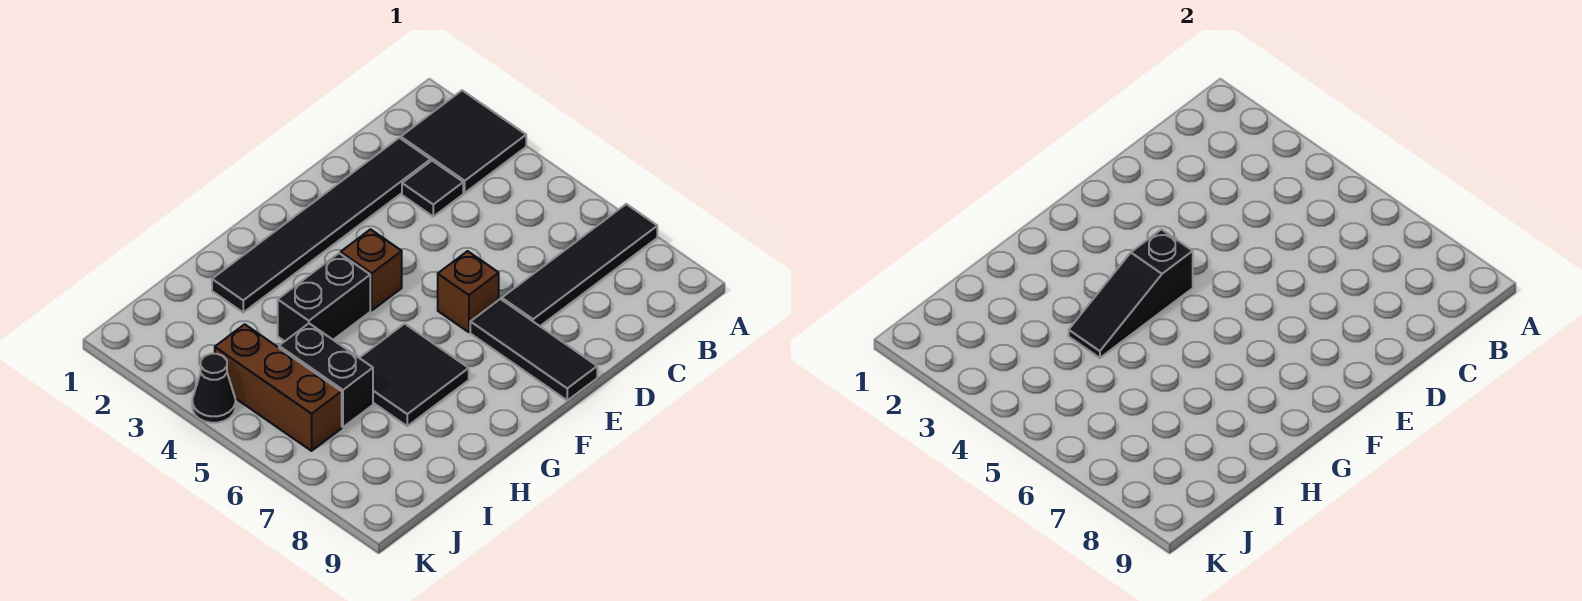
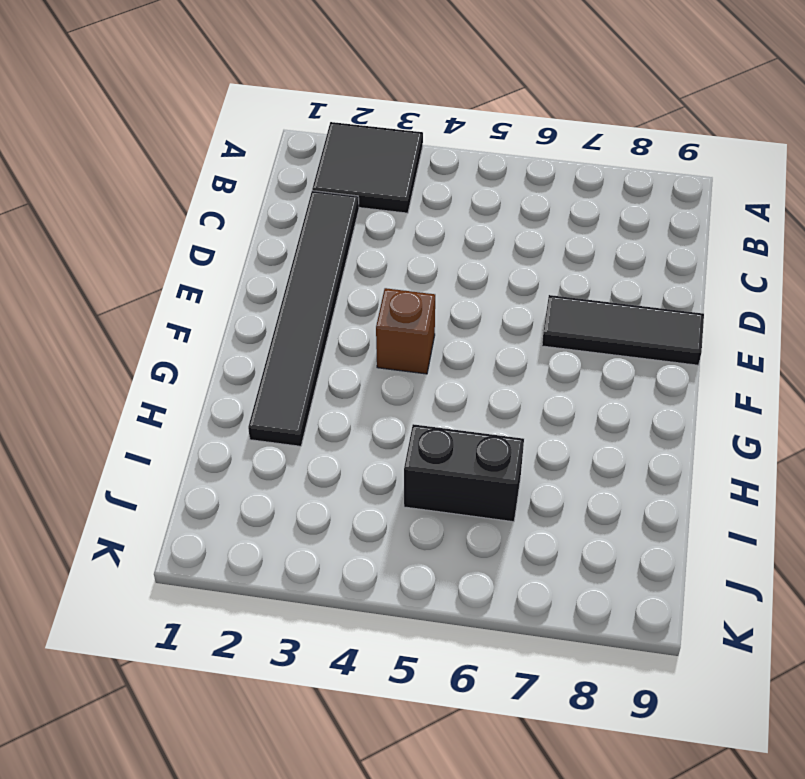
none -> black 1x4 tile [502,204,657,326]
none -> black 1x1 tile [402,161,463,216]
none -> brown 1x1 brick [438,251,499,332]

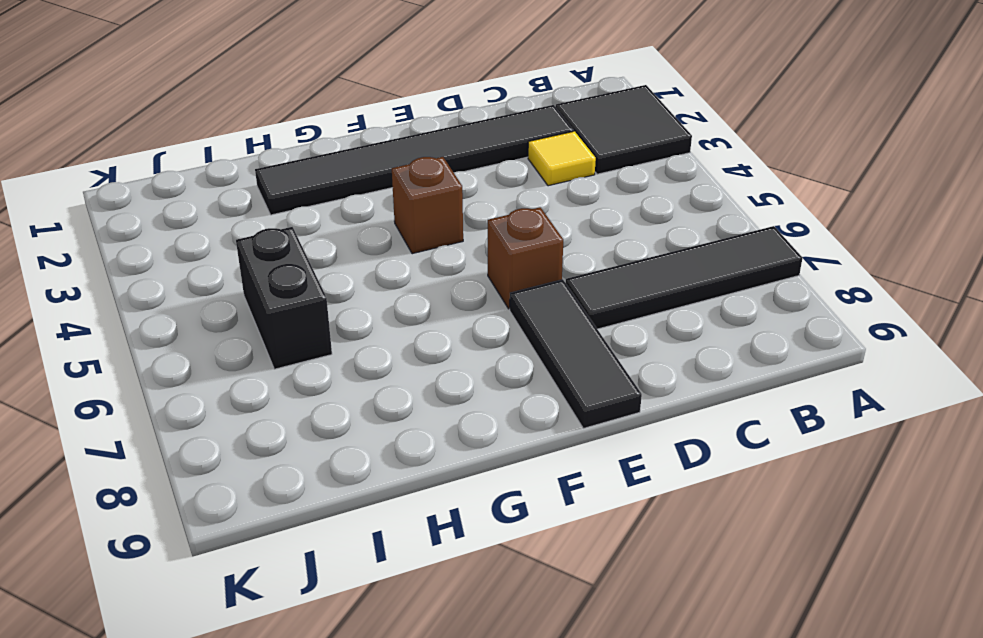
yellow 1x1 tile [528,131,596,186] -> black 1x1 tile [402,161,463,216]
none -> black 1x2 brick [278,253,370,341]
none -> black 2x2 tile [360,324,469,426]
none -> brown 1x3 brick [215,324,342,451]

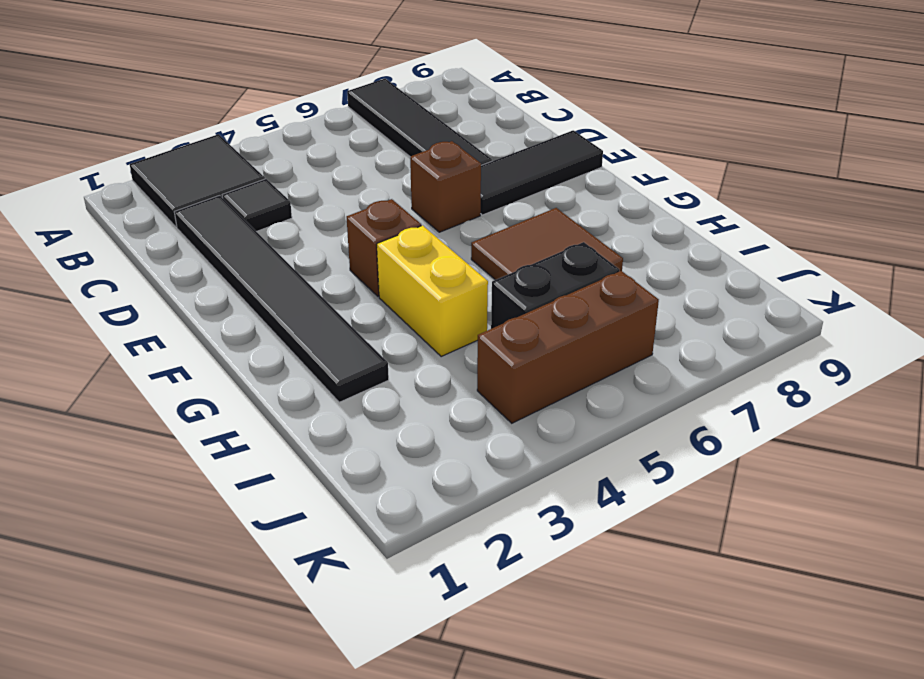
yellow 1x2 brick [377,225,488,356] -> black 1x2 brick [278,253,370,341]
brown 2x2 tile [471,208,623,280] -> black 2x2 tile [360,324,469,426]
none -> black 1x1 cone [192,354,235,423]
none -> black 1x3 slope [1069,229,1193,358]

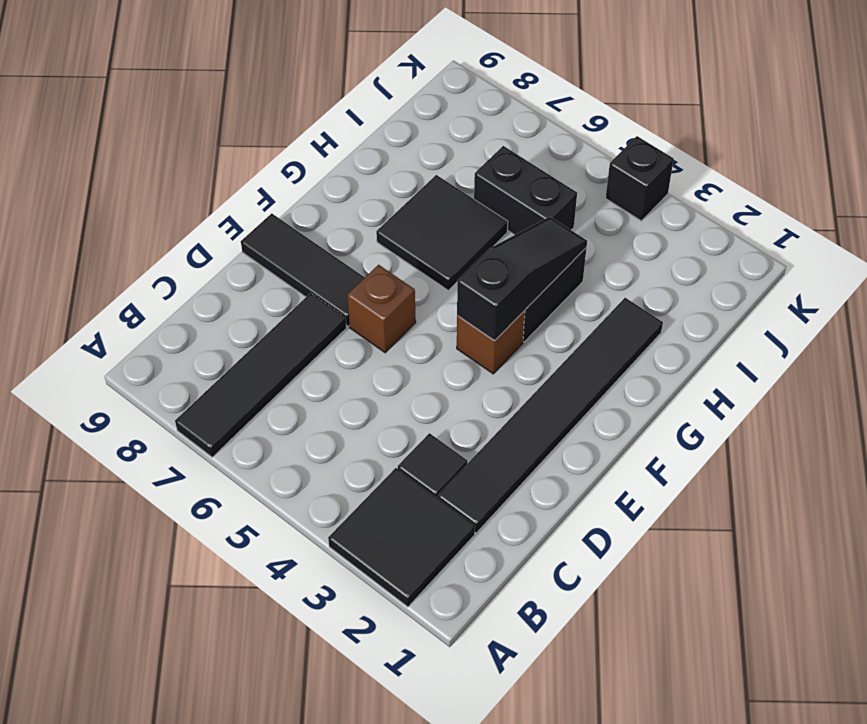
black 1x1 brick [606,136,674,221] -> black 1x1 cone [192,354,235,423]
none -> brown 1x3 brick [215,324,342,451]

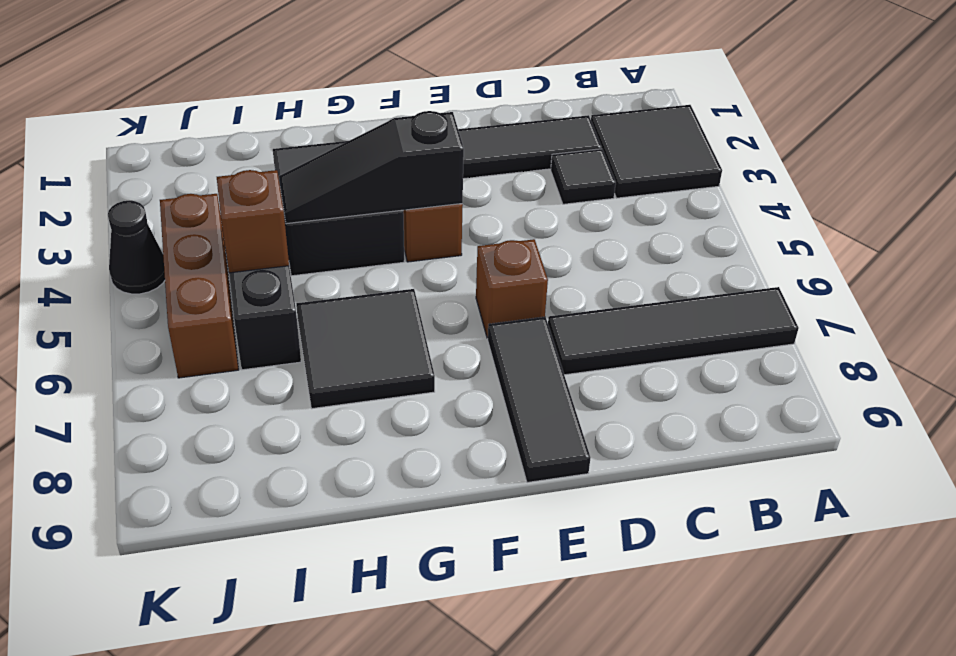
brown 1x1 brick [217,170,289,273] -> none

